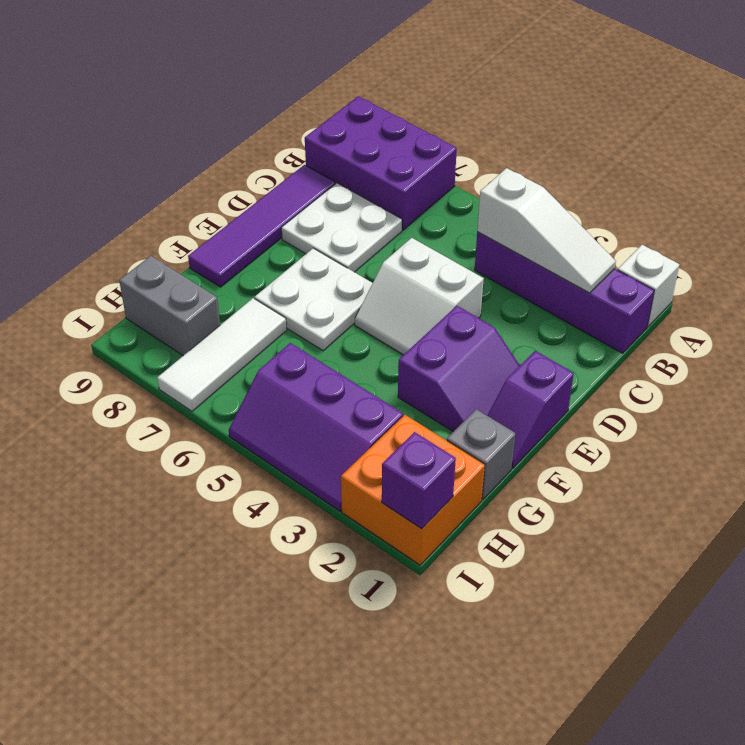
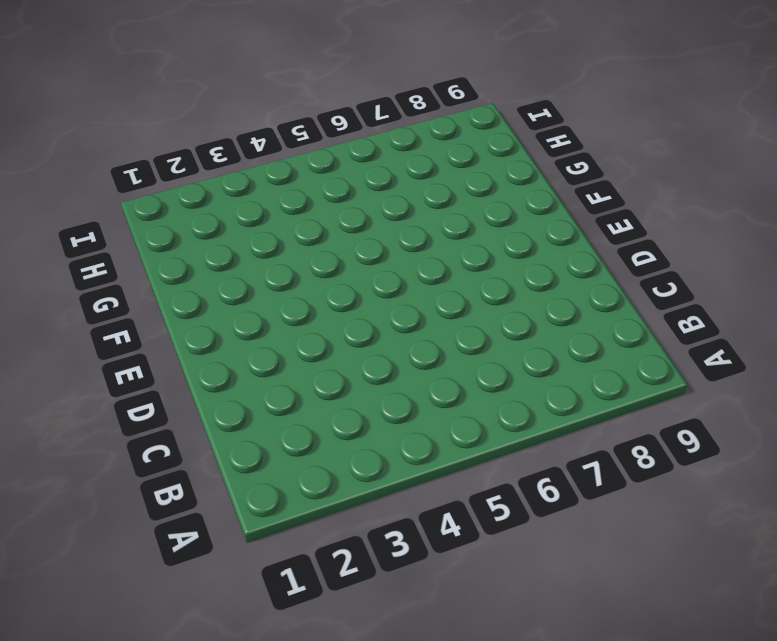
none -> white 1x1 brick [618,245,679,327]
none -> purple 2x3 brick [305,96,457,230]
none -> purple 1x4 brick [475,232,654,353]

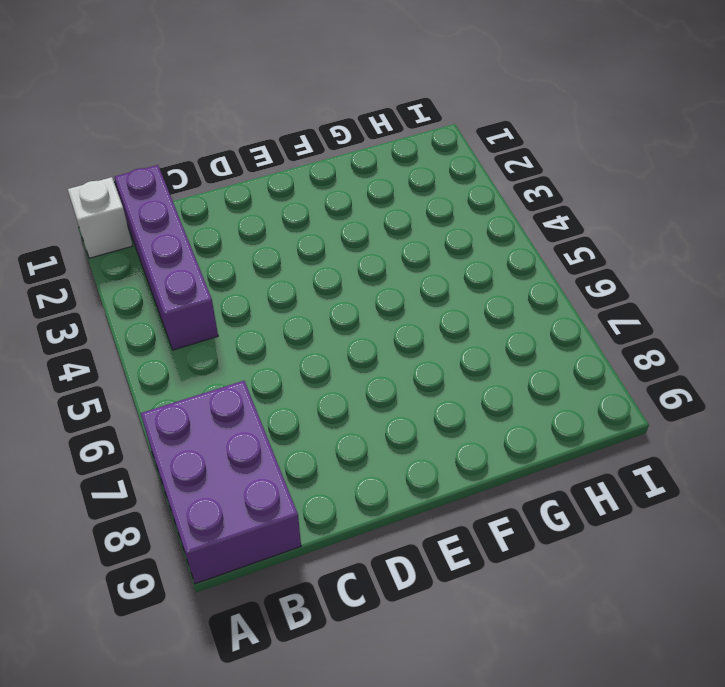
none -> white 2x2 plate [281,183,402,272]
none -> purple 1x4 tile [188,165,335,287]
none -> white 2x2 slope [355,238,484,355]

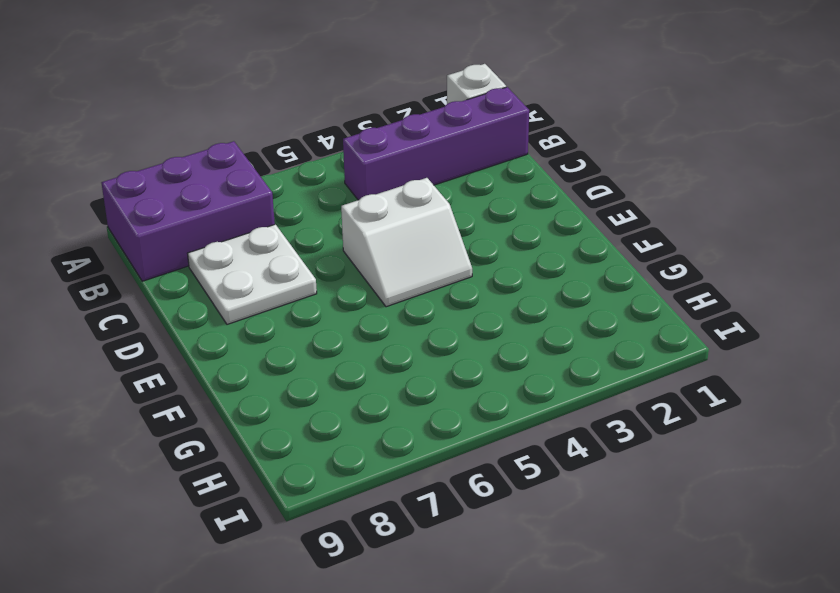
none -> purple 1x4 tile [188,165,335,287]
none -> purple 1x2 slope [487,351,574,468]
none -> purple 2x2 slope [398,306,520,432]

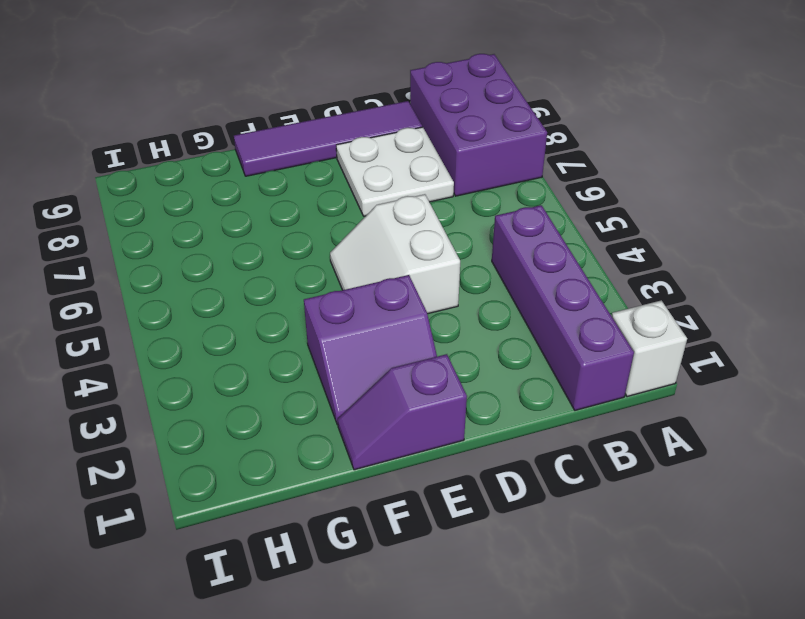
none -> white 2x2 plate [255,248,373,351]
none -> grey 1x1 brick [447,409,515,500]
none -> white 1x3 tile [157,298,287,411]

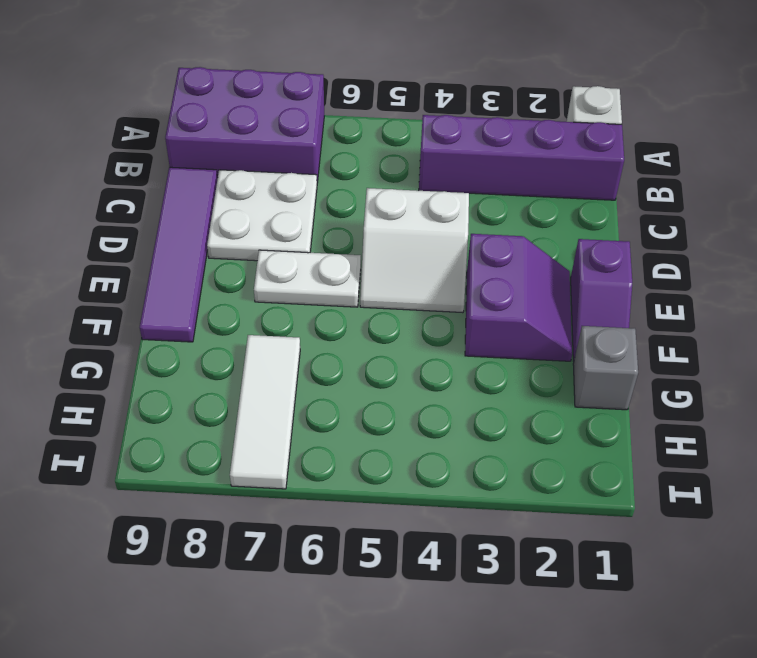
white 1x2 plate [254,250,361,307] -> white 2x2 plate [255,248,373,351]
none -> orange 2x2 brick [341,415,485,565]
none -> purple 2x3 slope [229,343,403,511]
none -> grey 1x2 brick [119,256,220,356]

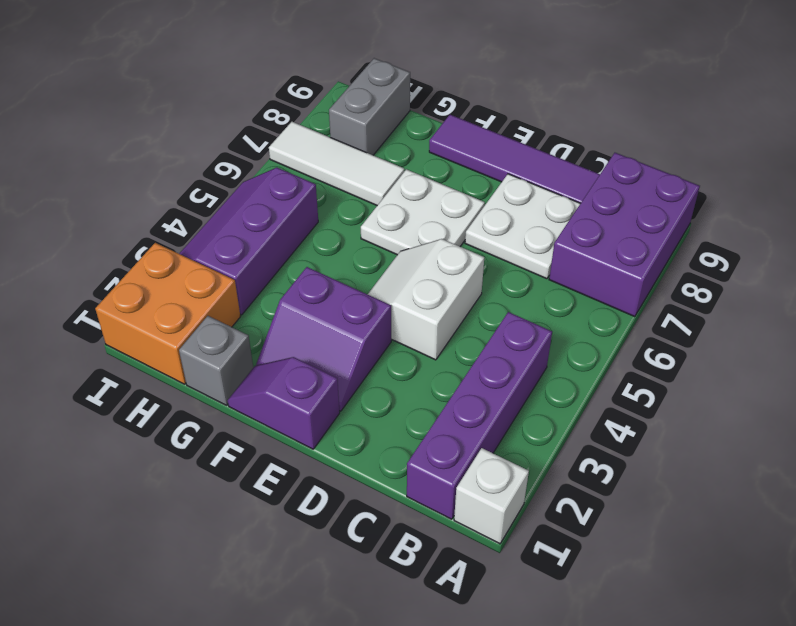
none -> white 1x3 slope [477,168,616,293]
none -> purple 1x1 brick [382,432,456,529]

